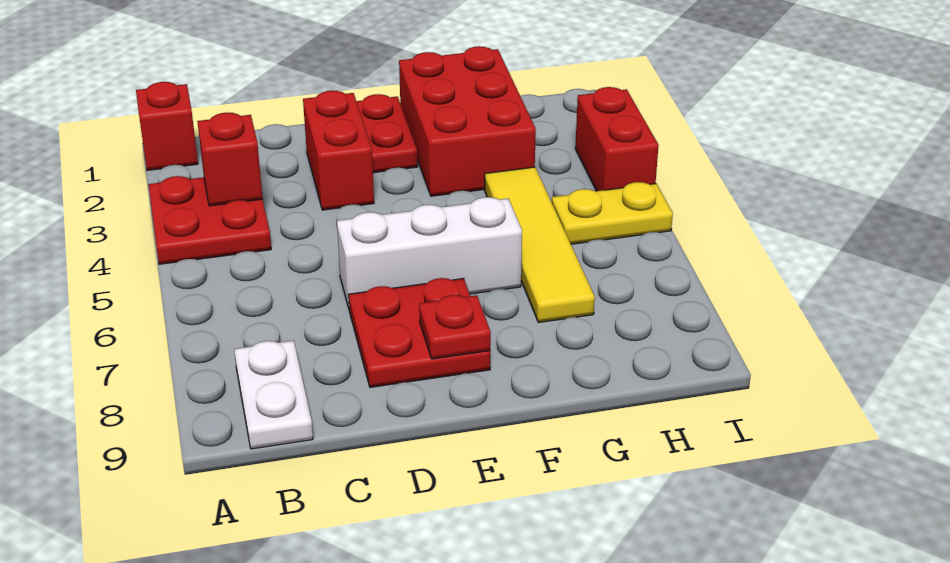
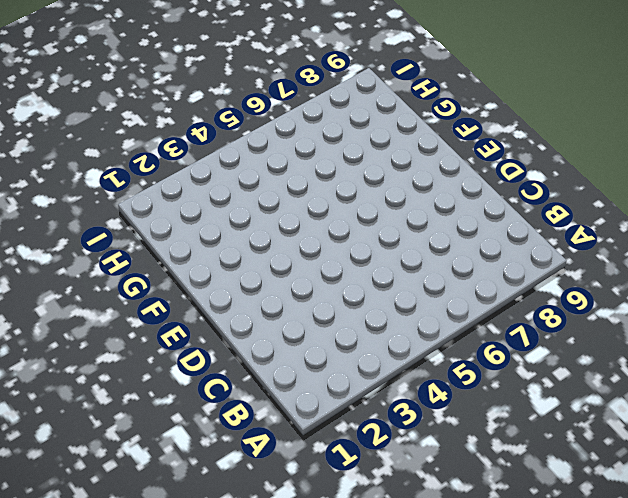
none -> red 1x1 brick [136,82,198,170]
none -> red 2x2 plate [148,176,271,264]
none -> white 1x2 plate [234,340,313,449]

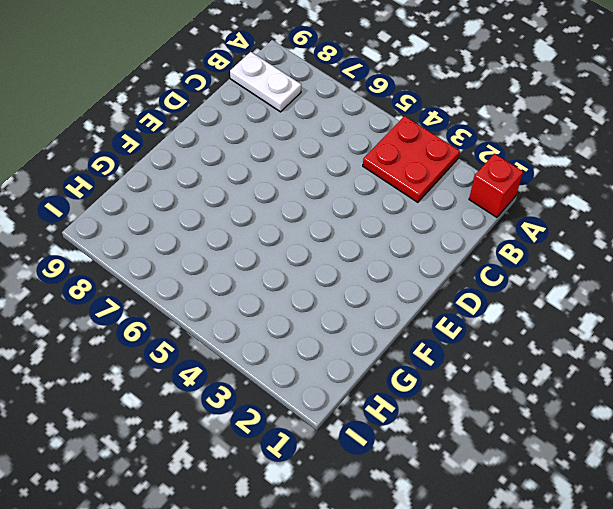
none -> red 1x2 brick [303,91,374,210]
none -> white 1x3 brick [337,197,522,308]
none -> red 2x2 plate [349,278,490,387]

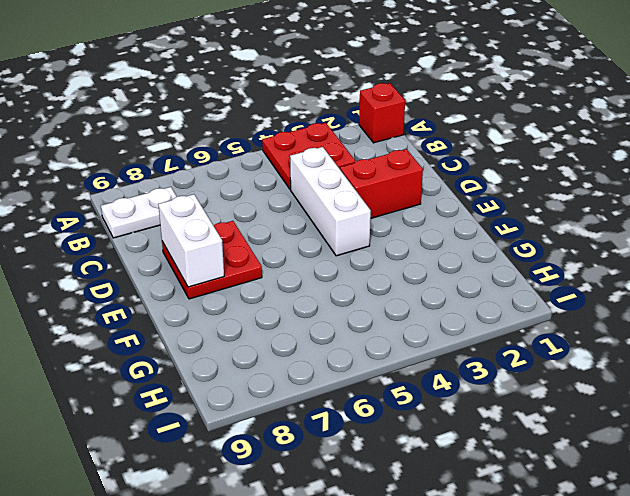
white 1x3 brick [290,147,371,256] -> white 1x3 brick moved to [337,197,522,308]
white 1x2 brick [158,194,224,287] -> red 1x1 plate [419,295,491,359]
none -> red 1x2 plate [357,94,418,173]
none -> red 2x3 brick [399,46,536,196]
none -> yellow 1x4 tile [485,167,595,323]

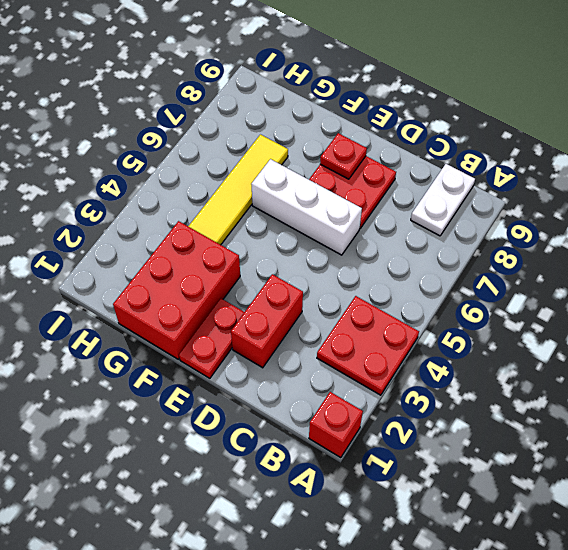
none -> yellow 1x2 plate [552,182,673,244]
none -> red 1x2 brick [575,87,659,191]
none -> red 1x1 brick [197,112,263,206]

